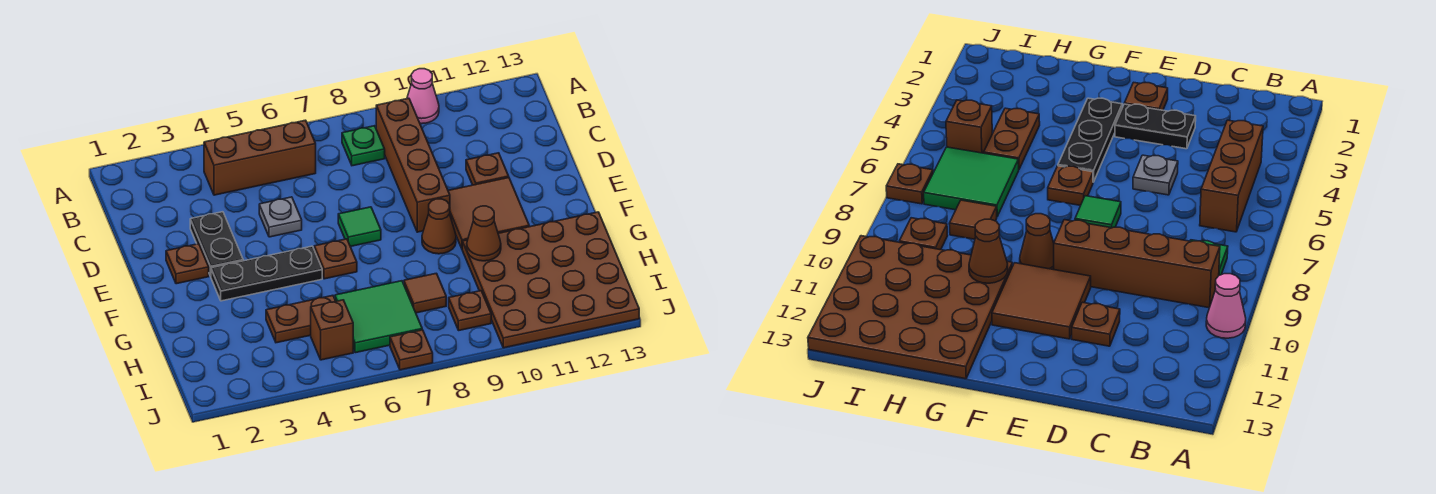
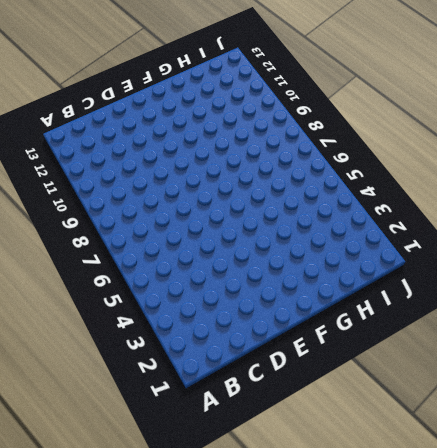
none -> pink 1x1 cone [407,69,439,124]
none -> brown 1x3 brick [204,120,316,195]
none -> green 1x1 plate [342,126,385,166]

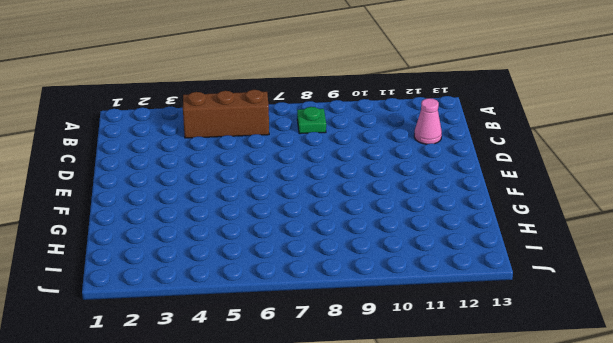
pink 1x1 cone [414,98,442,144] -> pink 1x1 cone moved to [407,69,439,124]
none -> brown 1x4 brick [376,98,450,232]
none -> black 1x2 plate [190,212,243,276]
none -> grey 1x1 plate [259,197,302,237]

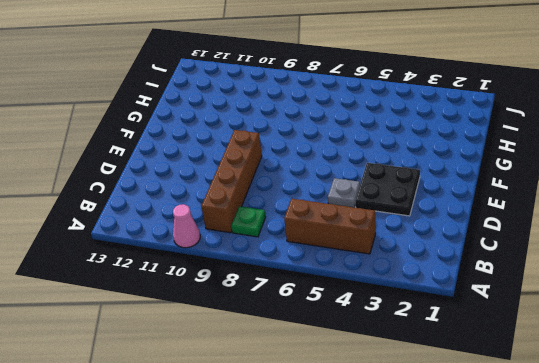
black 2x2 plate [355,163,420,216] -> black 1x2 plate [190,212,243,276]
none -> brown 1x1 plate [466,153,509,185]
none -> brown 1x1 plate [166,244,209,284]
none -> green 1x1 tile [338,207,381,247]

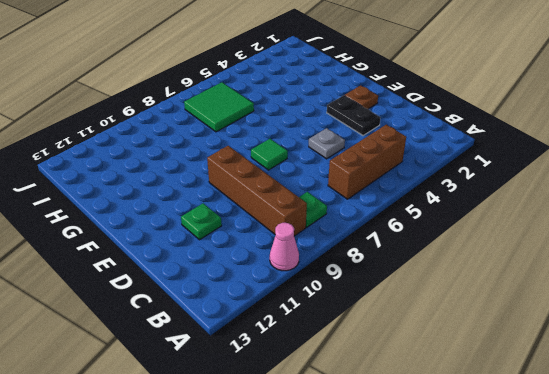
green 1x1 plate [181,203,222,240] -> brown 1x1 plate [466,153,509,185]
none -> brown 2x2 tile [448,178,529,248]
none -> black 1x3 plate [211,246,322,301]
none -> brown 1x1 plate [314,239,357,279]

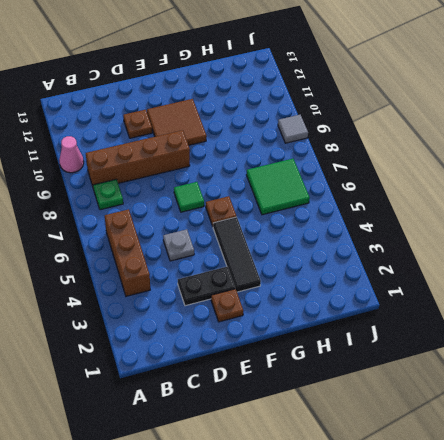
black 1x3 tile [213,217,261,292] -> black 1x3 plate [211,246,322,301]
grey 1x1 tile [278,115,308,143] -> none
none -> brown 1x1 cone [422,199,456,254]
none -> brown 4x4 plate [462,212,639,348]
none -> brown 1x2 plate [266,295,335,343]

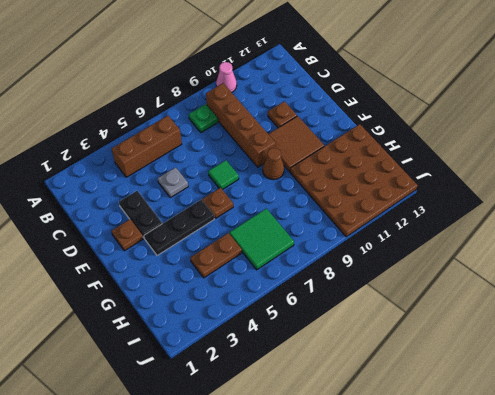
none -> brown 1x1 tile [404,273,446,313]
none -> brown 1x1 brick [311,300,353,360]
none -> brown 1x1 plate [449,291,491,330]

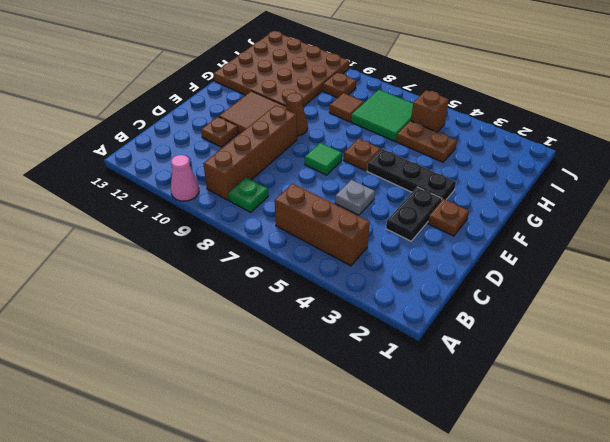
none -> brown 1x1 plate [390,330,433,370]
none -> brown 1x1 cone [467,206,501,261]

